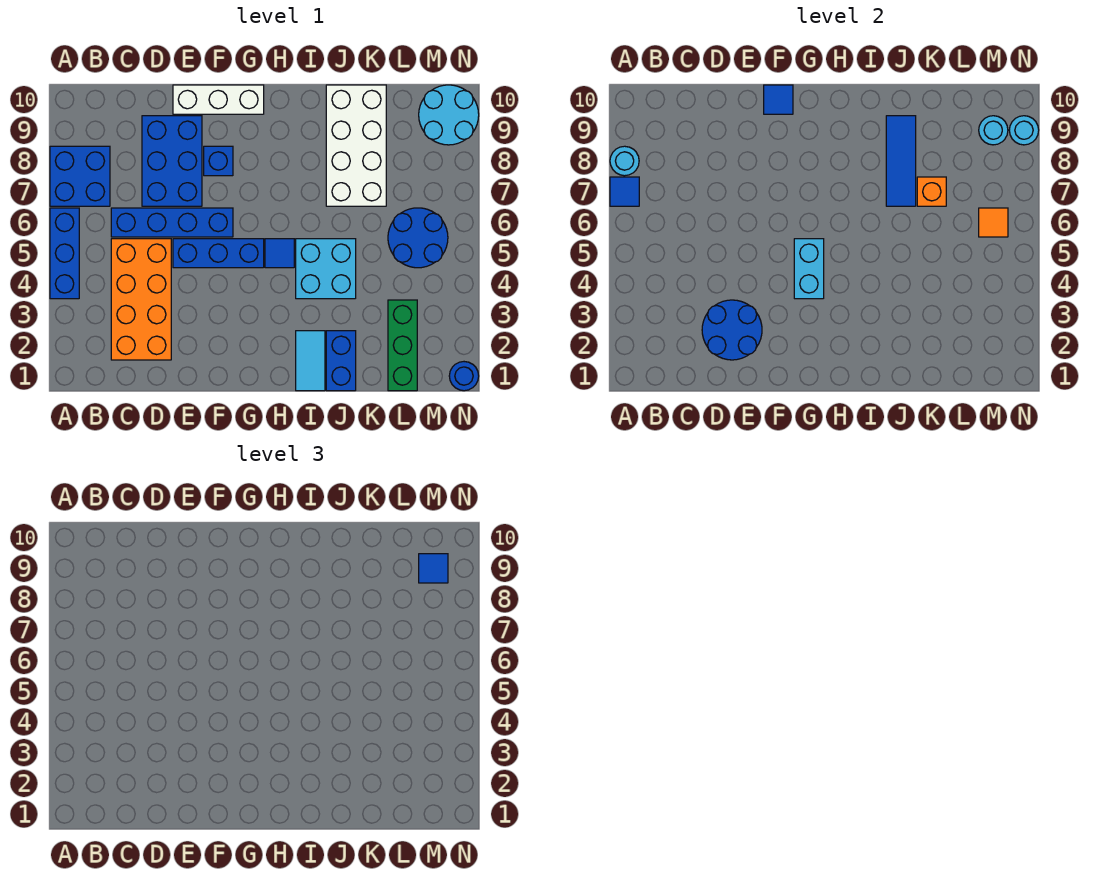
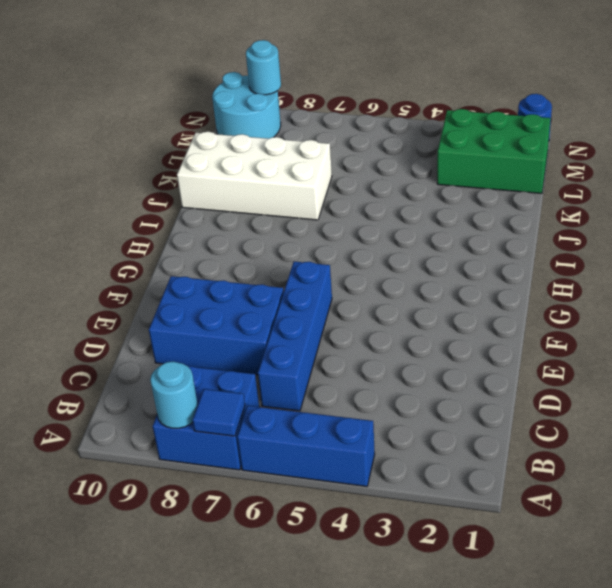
green 2x3 brick [437,109,550,193] -> green 1x3 brick [388,300,417,391]
none -> orange 2x4 brick [111,239,171,360]
none -> blue 1x3 brick [173,239,264,268]
none -> white 1x3 brick [173,85,264,114]

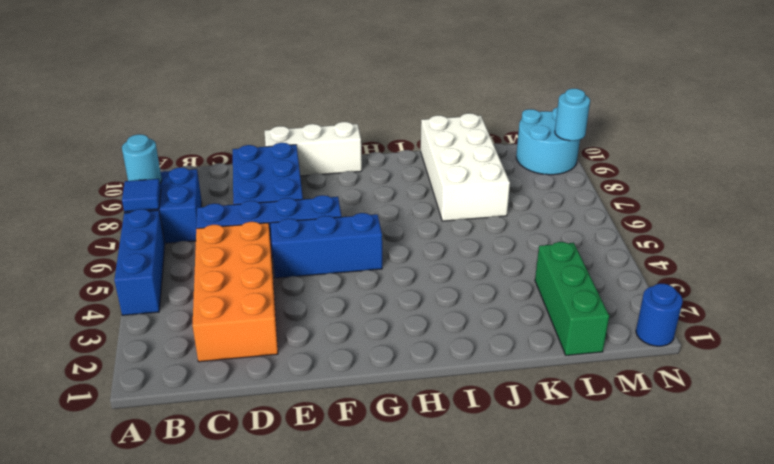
none -> blue 1x1 brick [204,146,233,176]
none -> blue 1x1 tile [265,239,294,268]
none -> cyan 1x2 tile [296,331,325,391]

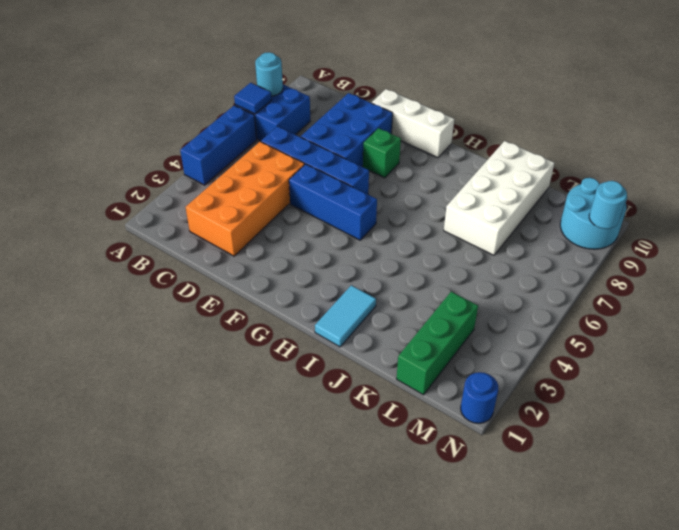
green 1x1 brick [363,128,401,178] -> blue 1x1 brick [204,146,233,176]
none -> blue 1x1 tile [265,239,294,268]
none -> cyan 2x2 brick [296,239,356,299]
none -> blue 1x2 brick [326,331,356,391]

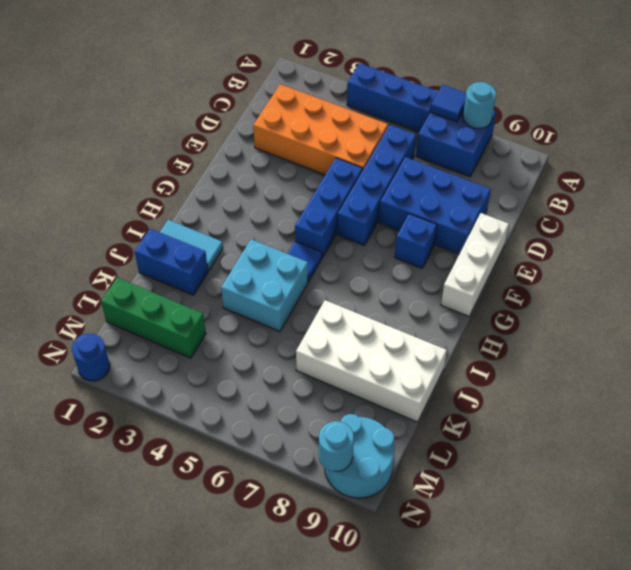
none -> blue 2x2 round brick [388,208,448,268]
none -> blue 2x2 round brick [702,300,762,360]
none -> blue 1x1 tile [764,85,793,114]

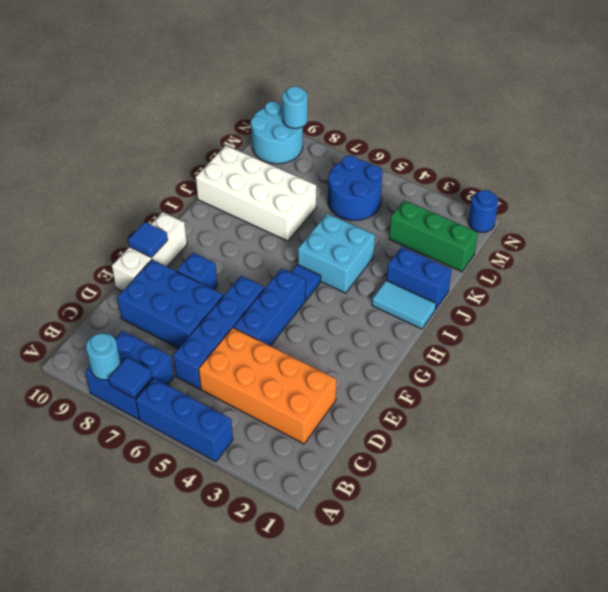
none -> blue 2x2 round brick [702,300,762,360]
none -> cyan 1x2 brick [794,239,824,299]
none -> blue 1x3 tile [886,116,916,206]

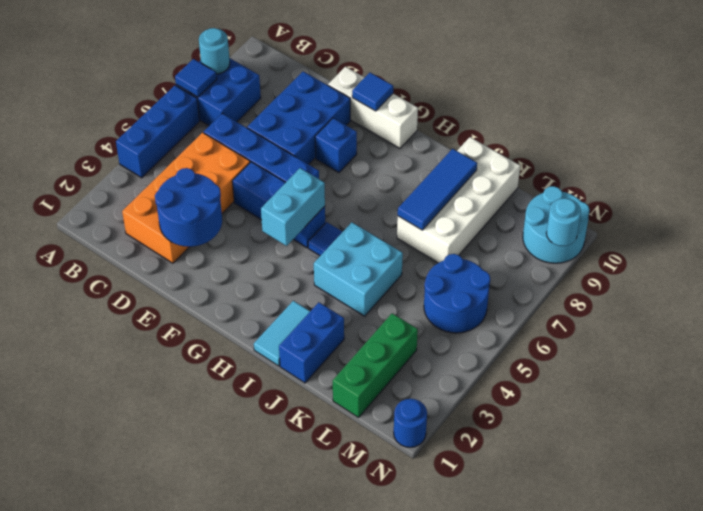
none -> orange 1x1 brick [917,177,946,206]
none -> orange 1x1 tile [979,208,1008,237]
none -> cyan 1x1 round brick [979,116,1008,145]

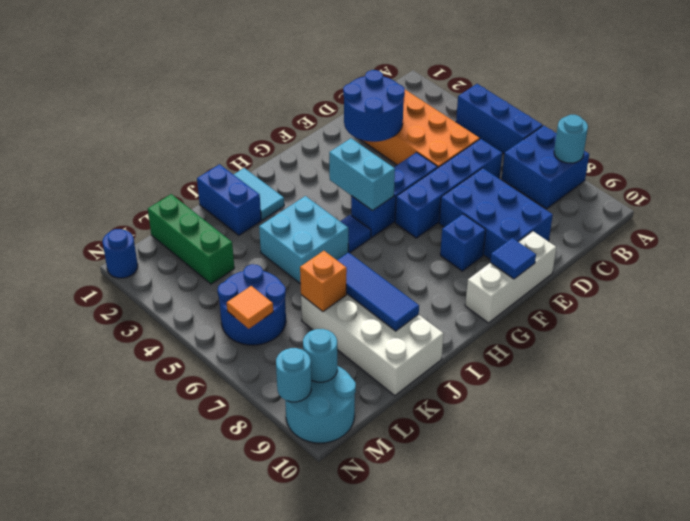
none -> blue 1x1 tile [610,177,639,206]
none -> blue 1x1 tile [419,554,448,583]

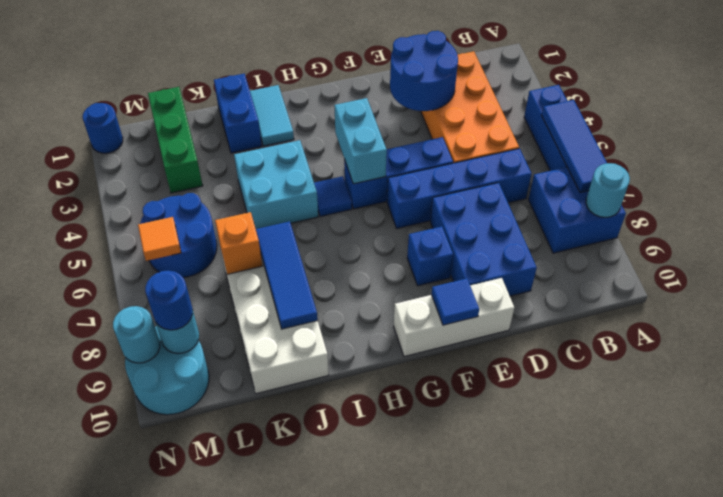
blue 1x3 tile [541,100,607,192] -> blue 1x1 tile [610,177,639,206]
blue 1x1 round brick [145,270,193,330] -> blue 1x1 tile [419,554,448,583]

